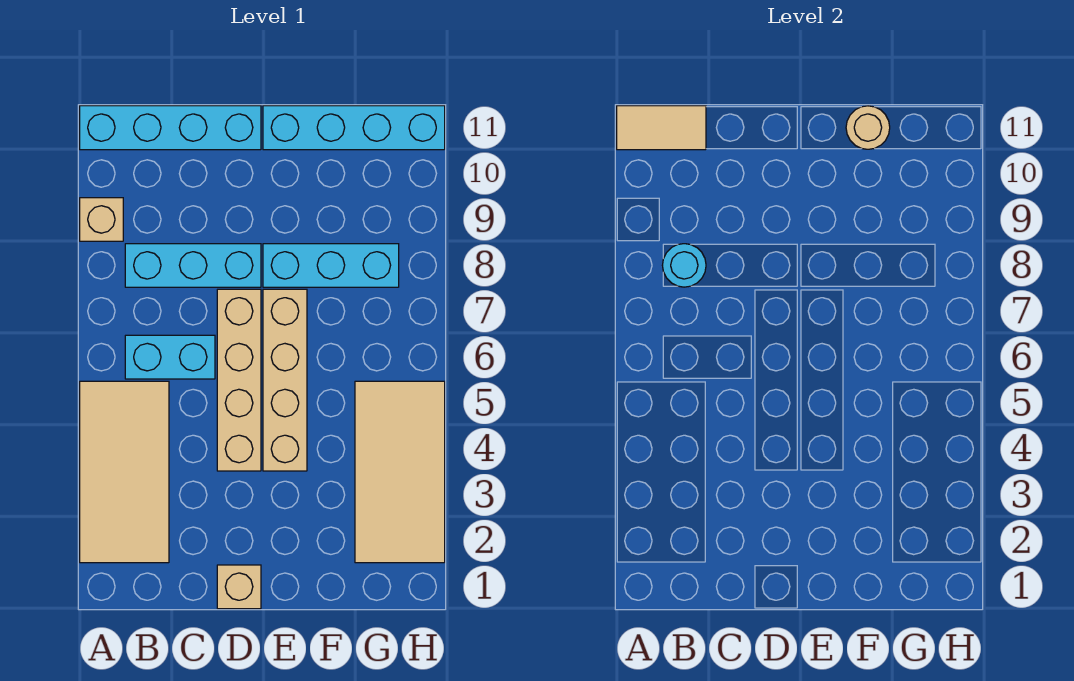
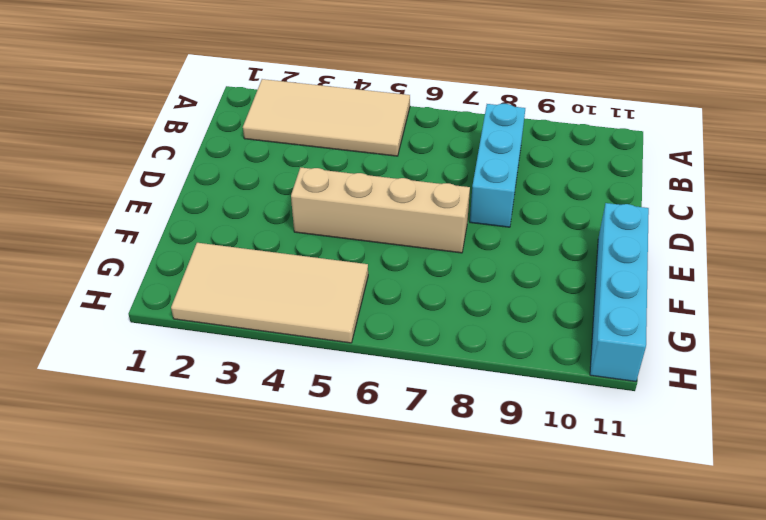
none -> tan 1x1 brick [80,198,123,241]
none -> cyan 1x4 brick [80,106,261,150]
none -> cyan 1x2 brick [125,335,215,379]

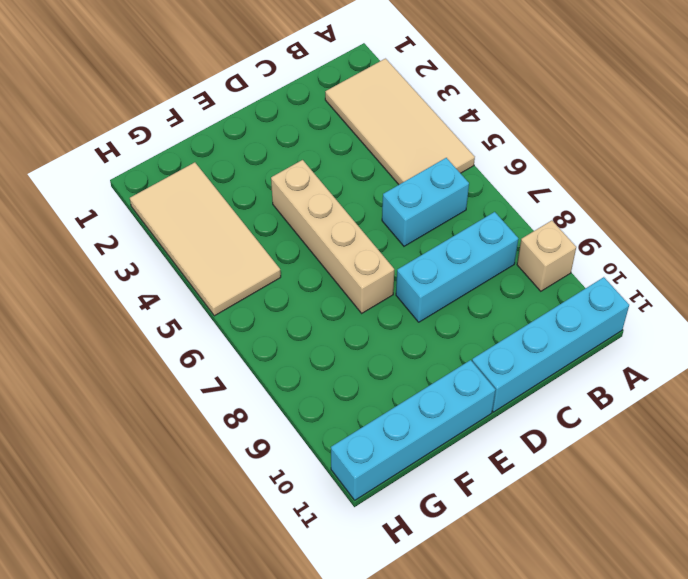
none -> tan 1x1 brick [217,565,261,609]
none -> tan 1x4 brick [217,289,261,471]
none -> cyan 1x3 brick [263,244,399,287]

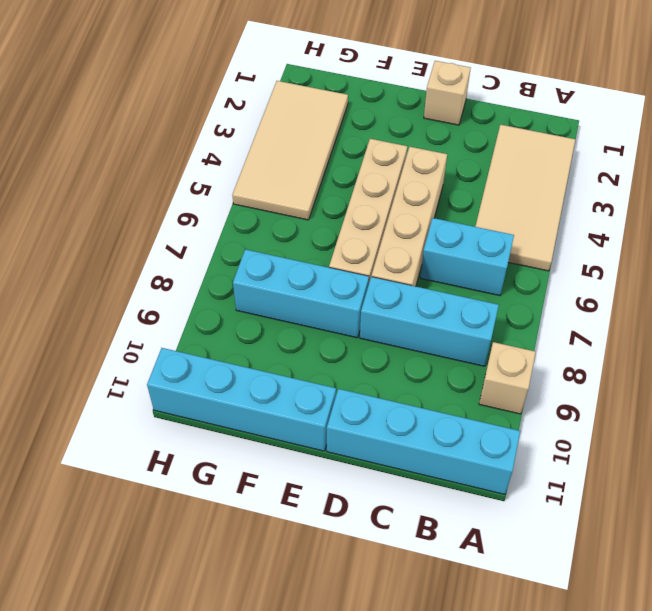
none -> tan 1x2 tile [617,106,706,150]
none -> cyan 1x1 round brick [662,244,706,287]
none -> tan 1x1 round brick [846,106,890,149]

